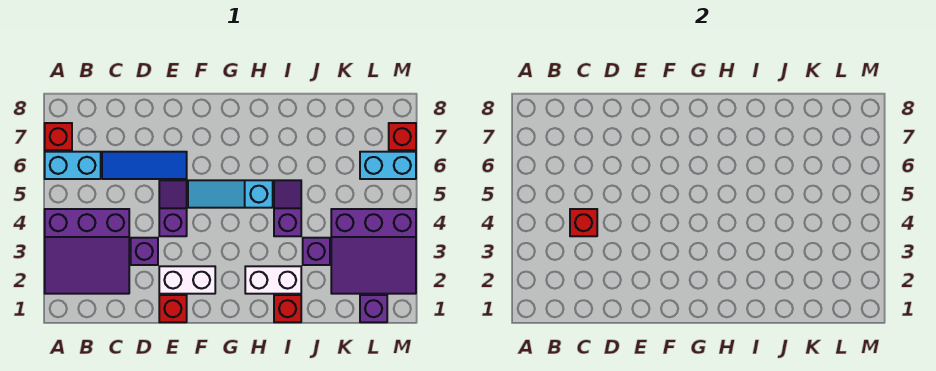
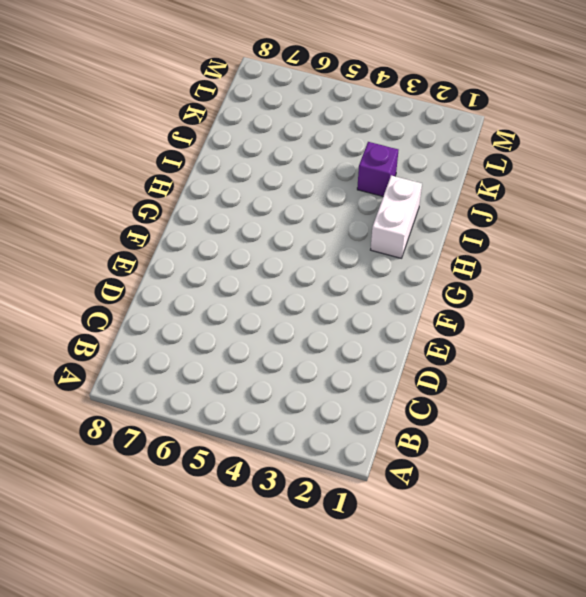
none -> purple 3x3 slope [45,209,129,294]
none -> cyan 1x2 brick [45,152,101,179]
none -> red 1x1 brick [45,123,72,150]

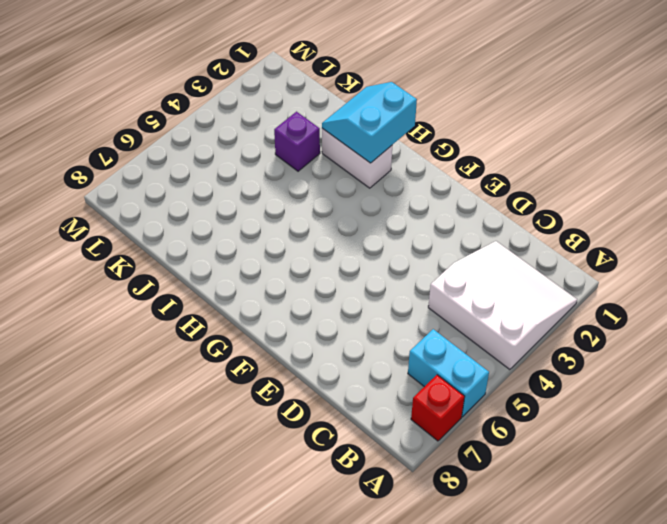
white 3x3 slope [428,241,577,370] -> purple 3x3 slope [45,209,129,294]
cyan 2x2 slope [322,82,417,163] -> none
none -> blue 1x3 tile [102,152,187,179]
none -> purple 1x1 brick [131,238,158,265]
none -> red 1x1 brick [159,295,187,322]

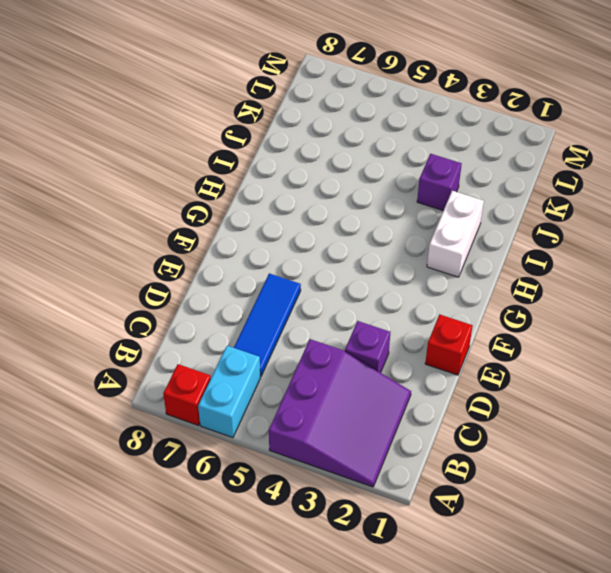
none -> white 1x2 brick [159,266,215,294]
none -> purple 1x2 slope [159,180,187,236]
none -> cyan 1x3 slope [188,180,273,208]

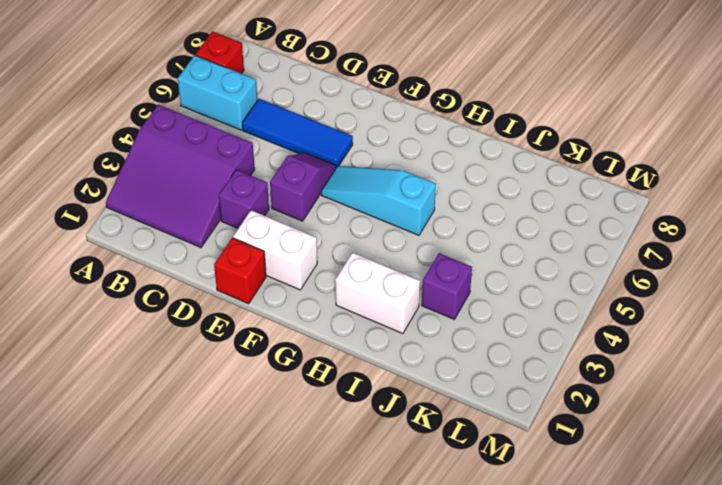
none -> red 1x1 brick [274,295,301,322]
none -> purple 1x2 slope [274,180,301,236]
none -> purple 3x3 slope [331,209,416,294]

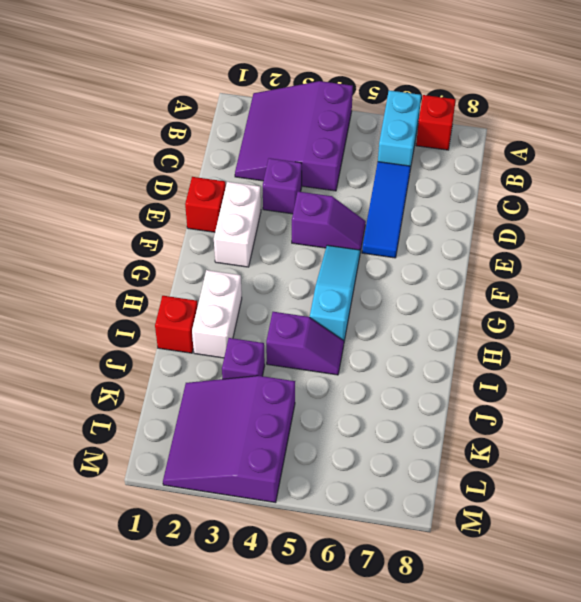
none -> purple 1x1 brick [360,295,387,322]
none -> cyan 1x2 brick [360,152,416,179]
none -> red 1x1 brick [389,123,416,150]

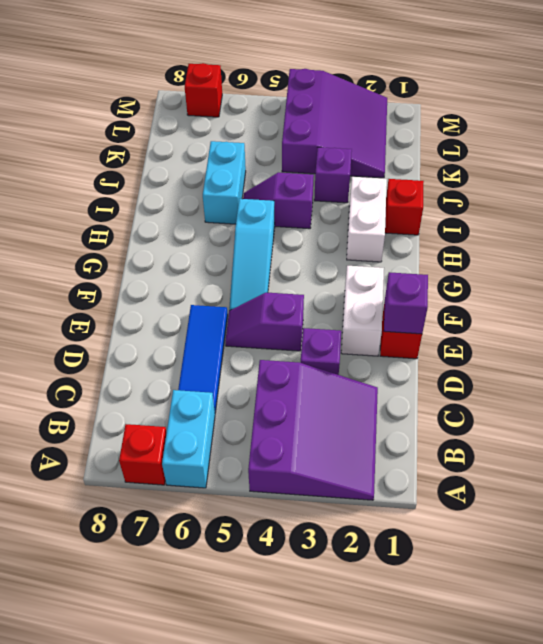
purple 1x1 brick [384,272,428,334] -> purple 1x1 brick moved to [360,295,387,322]
cyan 1x2 brick [203,141,246,224] -> cyan 1x2 brick moved to [360,152,416,179]
none -> red 1x1 brick [570,209,597,236]

